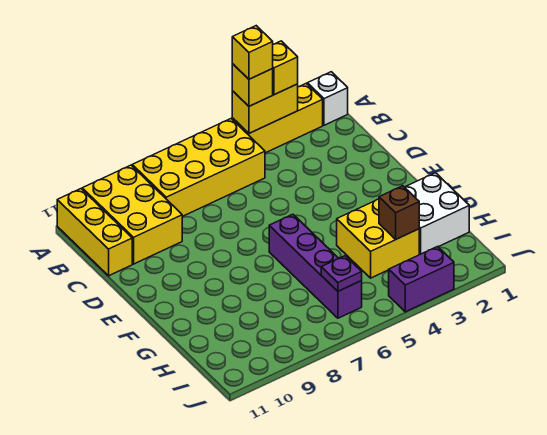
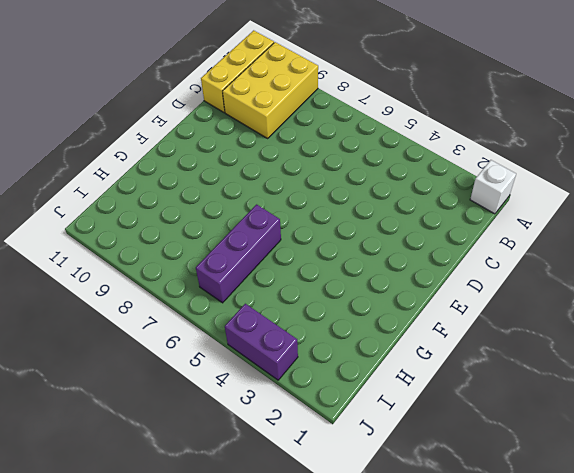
purple 1x3 brick [196,204,281,303] -> purple 1x4 brick [269,214,362,318]
none -> yellow 1x3 brick [232,84,323,153]
none -> yellow 2x4 brick [132,119,265,217]
none -> white 2x2 brick [405,173,469,254]

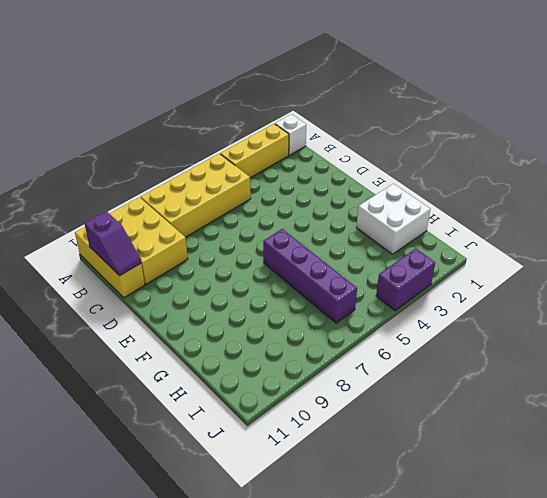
purple 1x2 slope [85,211,141,276] -> none
none -> yellow 2x2 brick [337,199,419,278]
none -> yellow 1x2 brick [232,84,298,133]
none -> brown 1x1 brick [379,186,419,239]

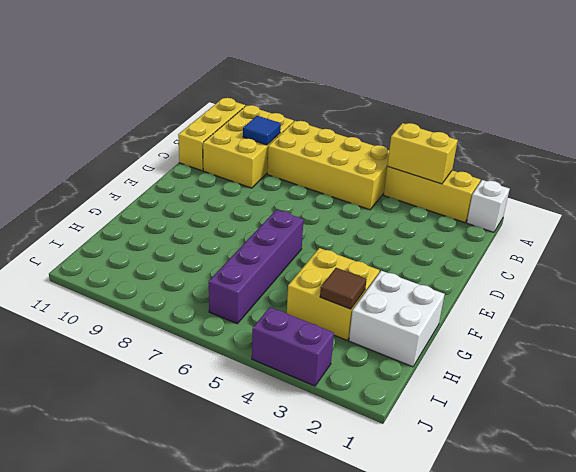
blue 1x1 tile [243,116,281,145] -> none
brown 1x1 tile [320,268,367,309] -> brown 1x1 brick [379,186,419,239]
none -> purple 1x1 plate [321,256,362,291]
none -> yellow 1x1 brick [272,41,298,95]
none -> yellow 1x1 brick [232,64,273,106]

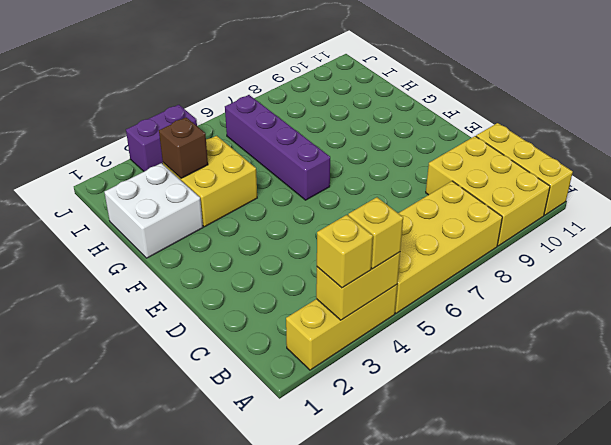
none -> white 1x1 brick [307,72,348,125]
none -> purple 1x1 plate [321,256,362,291]
none -> yellow 1x1 brick [232,26,273,79]

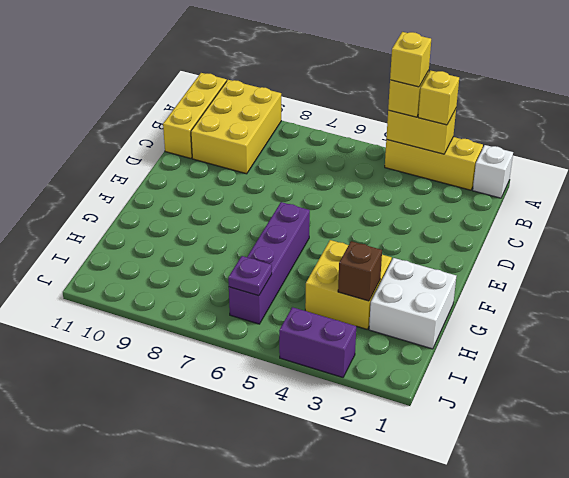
none -> yellow 2x4 brick [132,119,265,217]

